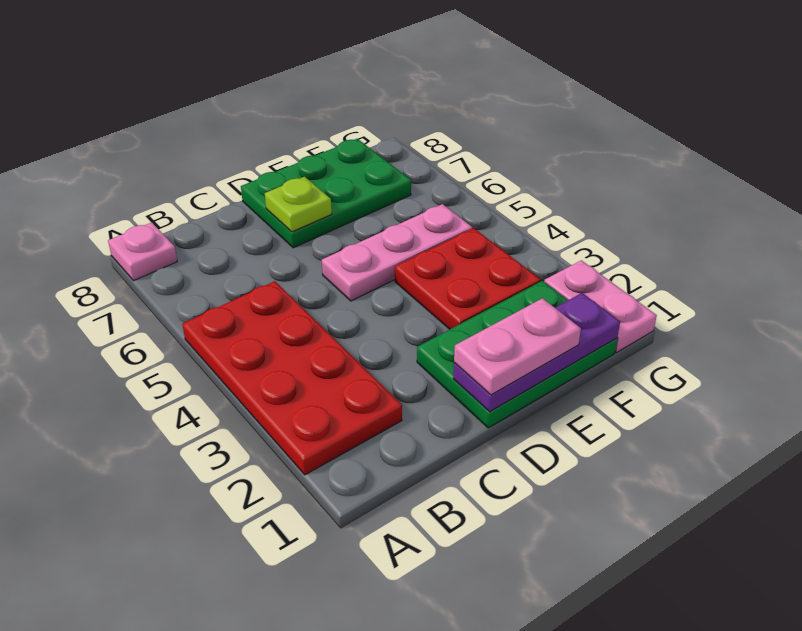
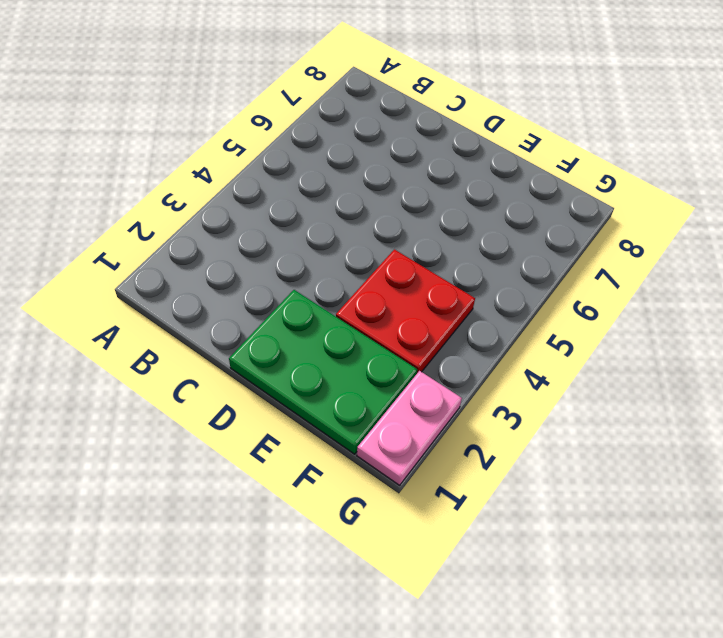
none -> red 2x4 plate [182,281,402,475]
none -> pink 1x1 plate [108,222,177,281]

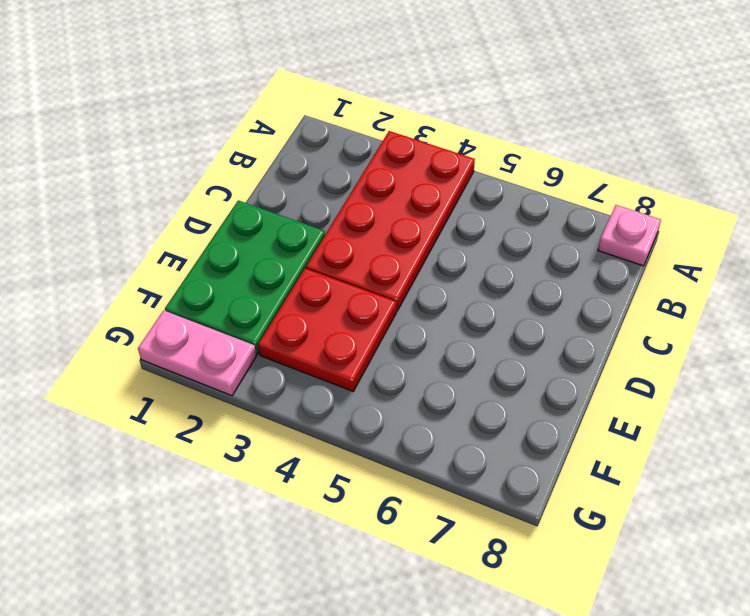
red 2x4 plate [306,131,475,311] -> red 2x4 plate turned to [182,281,402,475]
none -> pink 1x3 plate [322,204,472,301]
none -> green 2x3 plate [241,139,411,248]

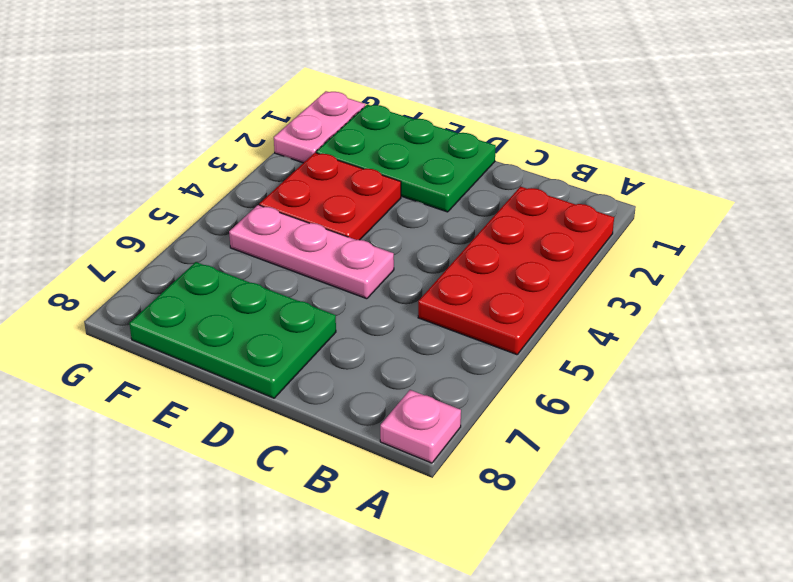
none -> purple 1x3 plate [453,293,620,412]
none -> lime 1x1 plate [265,177,332,232]

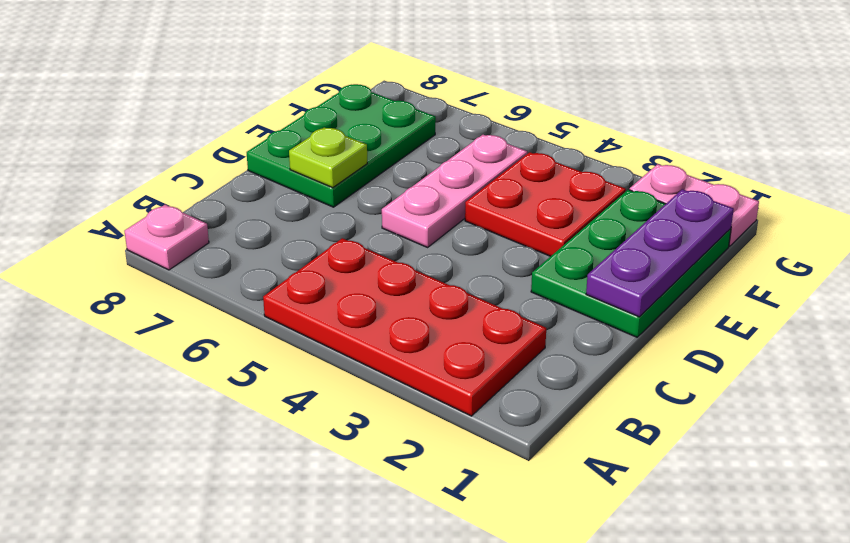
none -> pink 1x2 plate [454,298,581,395]

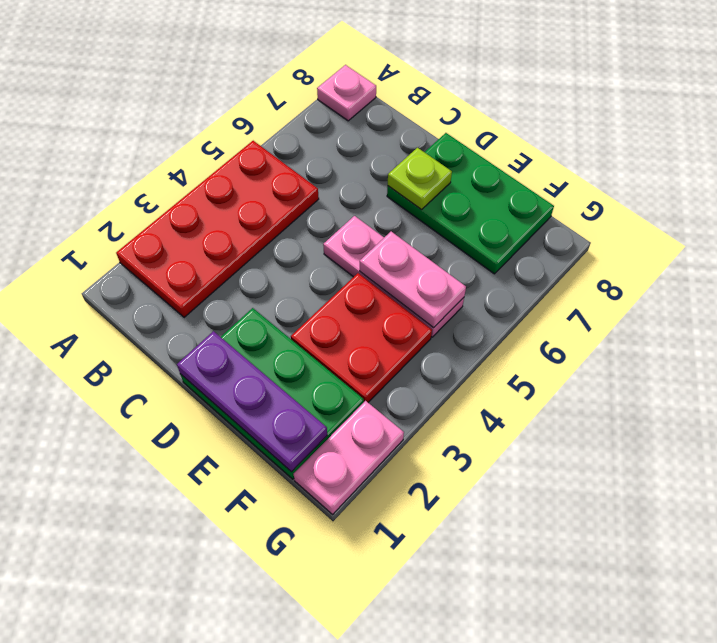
pink 1x2 plate [360,232,466,328] -> pink 1x2 plate moved to [454,298,581,395]

